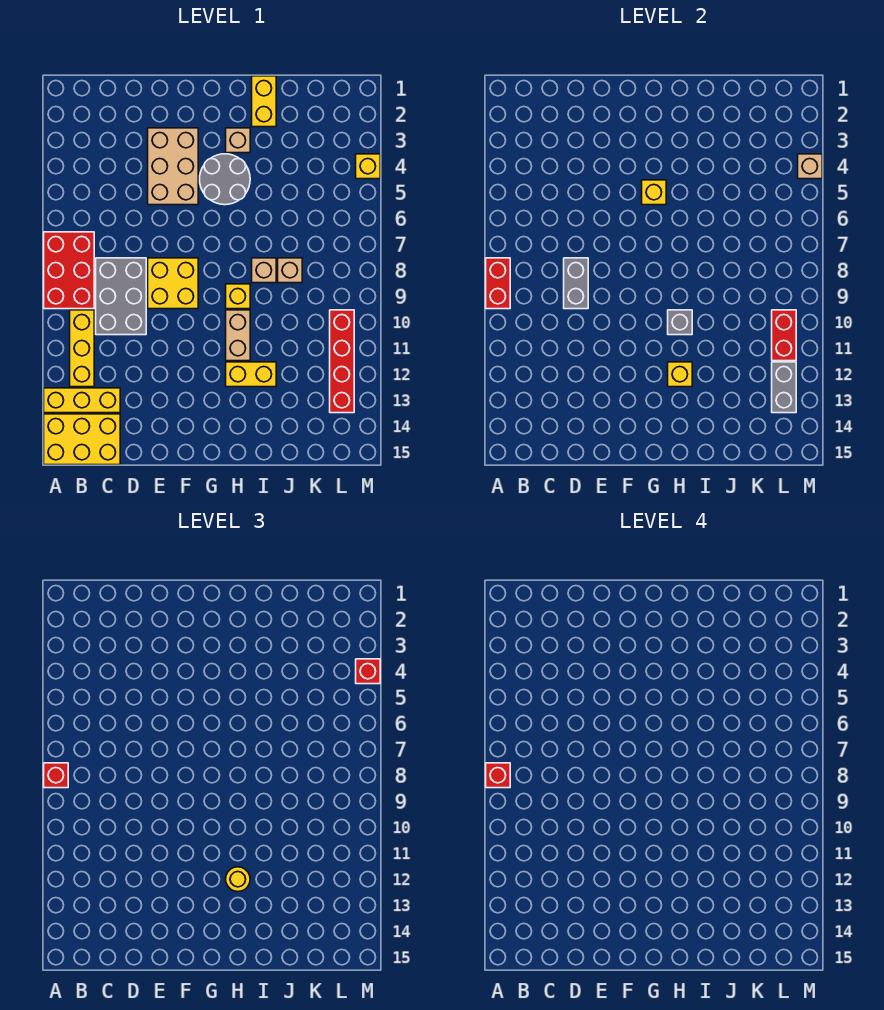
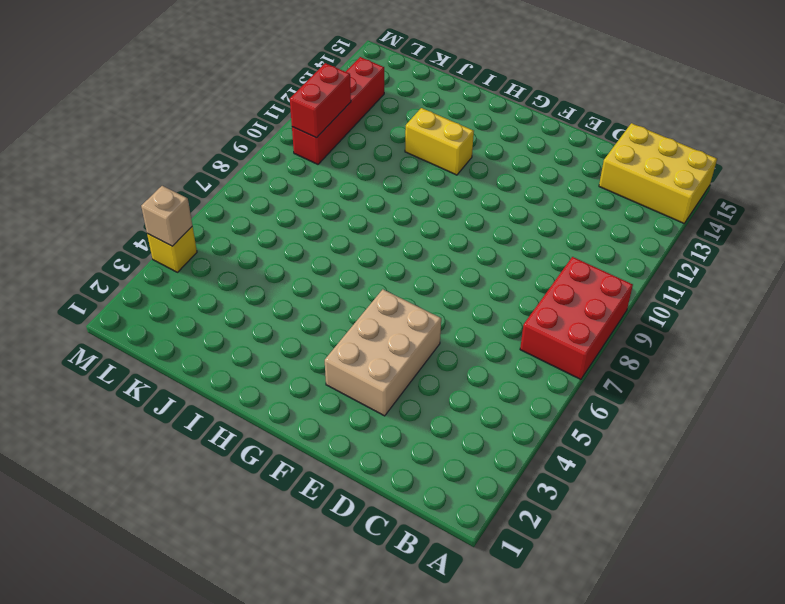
none -> yellow 1x3 brick [44,388,120,413]
none -> yellow 1x3 brick [70,310,94,387]
none -> grey 2x3 brick [96,258,146,335]

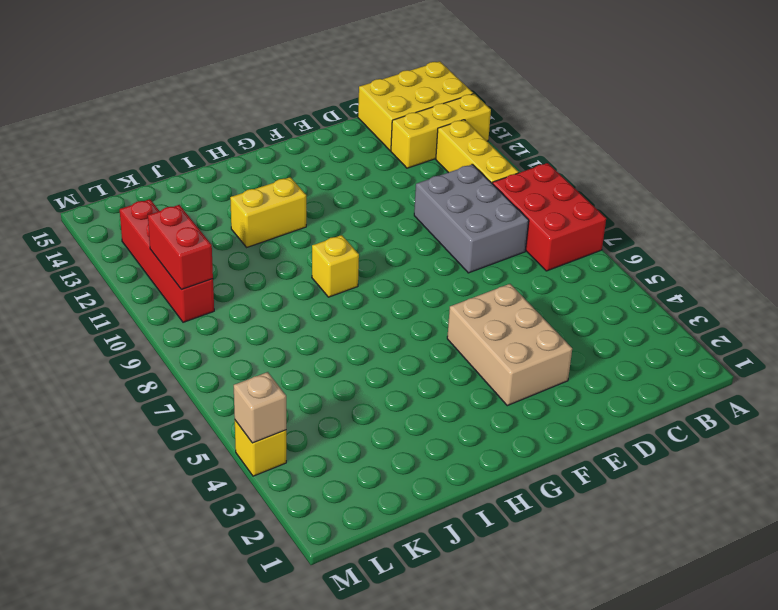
none -> yellow 2x2 brick [148,258,198,309]
none -> grey 2x2 round brick [200,154,250,205]
none -> tan 1x1 brick [226,128,250,153]

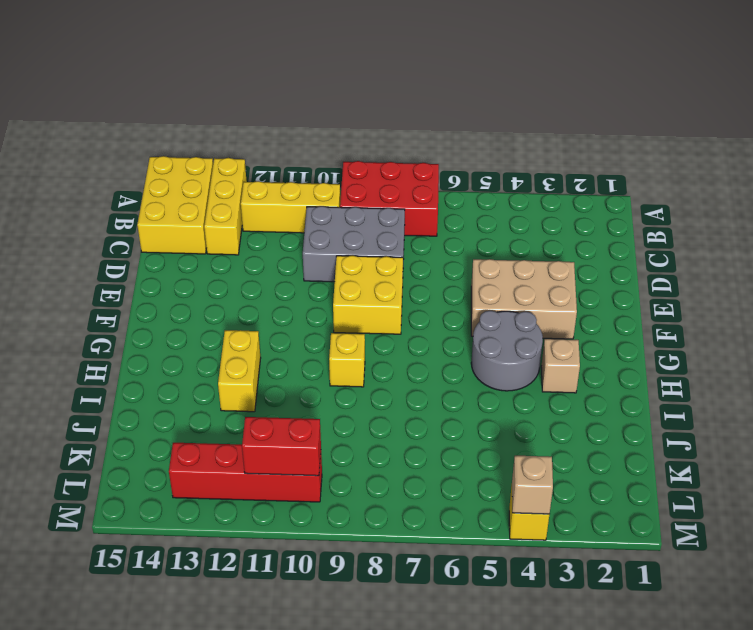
none -> tan 1x2 brick [226,310,250,361]
none -> yellow 1x2 brick [252,76,276,127]
none -> tan 1x1 brick [252,258,276,283]

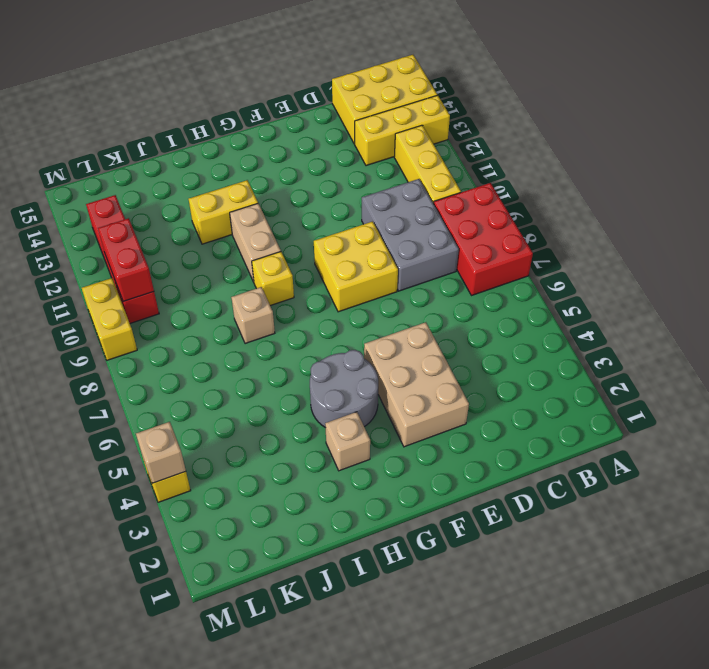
yellow 1x2 brick [82,278,137,360] -> yellow 1x2 brick moved to [252,76,276,127]
none -> tan 1x1 brick [278,258,302,283]
none -> red 1x2 brick [486,258,510,309]
none -> grey 1x2 brick [564,258,588,309]

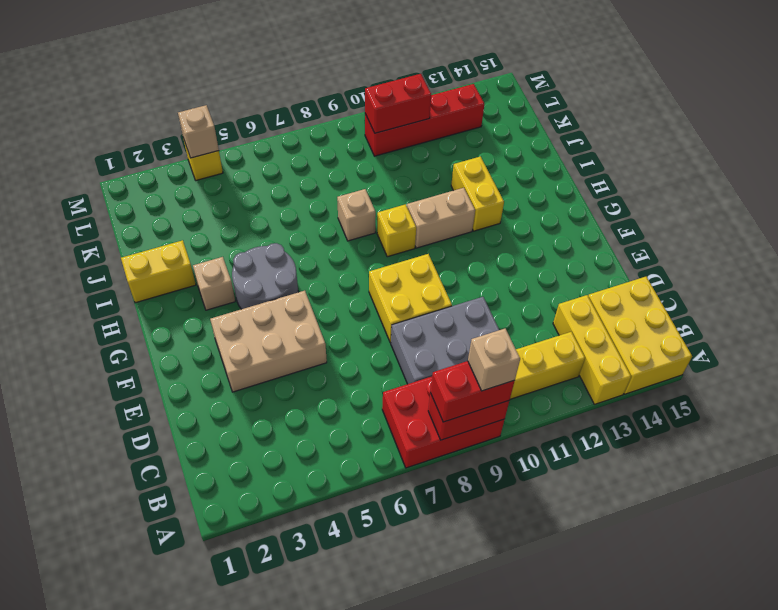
red 1x2 brick [430,361,515,422] -> red 1x1 brick [44,763,68,788]
tan 1x1 brick [468,328,520,391] -> tan 1x1 brick moved to [278,258,302,283]
none -> grey 1x2 brick [564,258,588,309]
none -> yellow 1x1 brick [642,180,666,205]
none -> grey 1x1 brick [668,310,692,335]

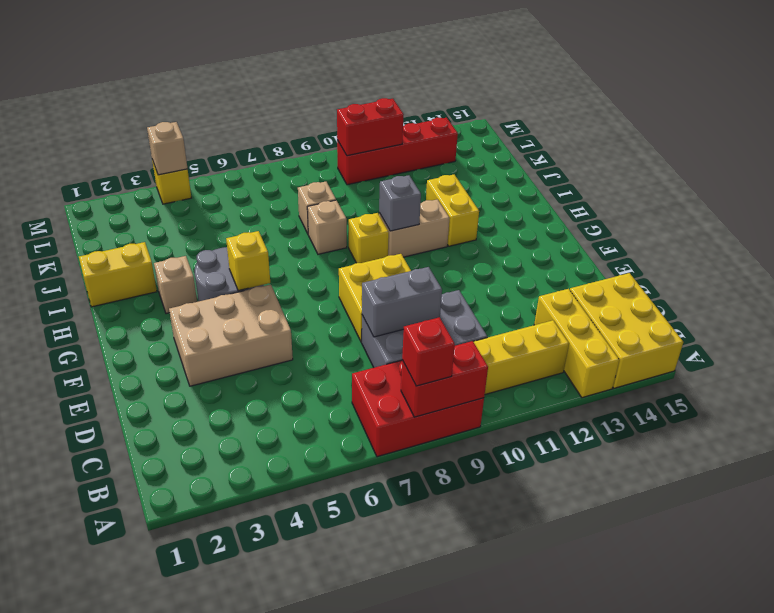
none -> yellow 1x1 brick [668,362,692,387]
none -> grey 1x2 brick [772,362,796,413]
none -> yellow 1x1 round brick [226,867,250,892]

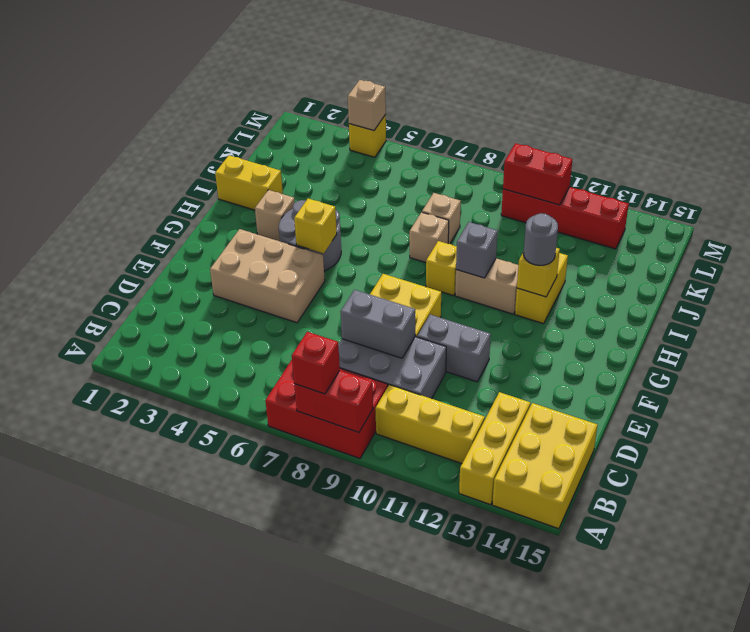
grey 1x2 brick [417,314,491,382] -> grey 1x2 brick moved to [772,362,796,413]
grey 1x1 round brick [524,213,558,265] -> yellow 1x1 round brick [226,867,250,892]
none -> red 1x1 brick [356,659,380,684]
none -> red 1x1 brick [486,763,510,788]

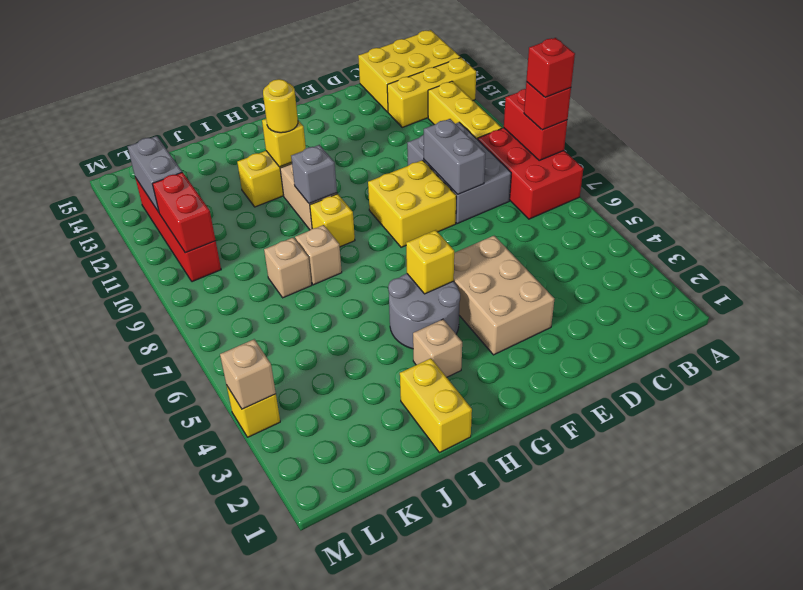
none -> red 1x1 brick [356,659,380,684]

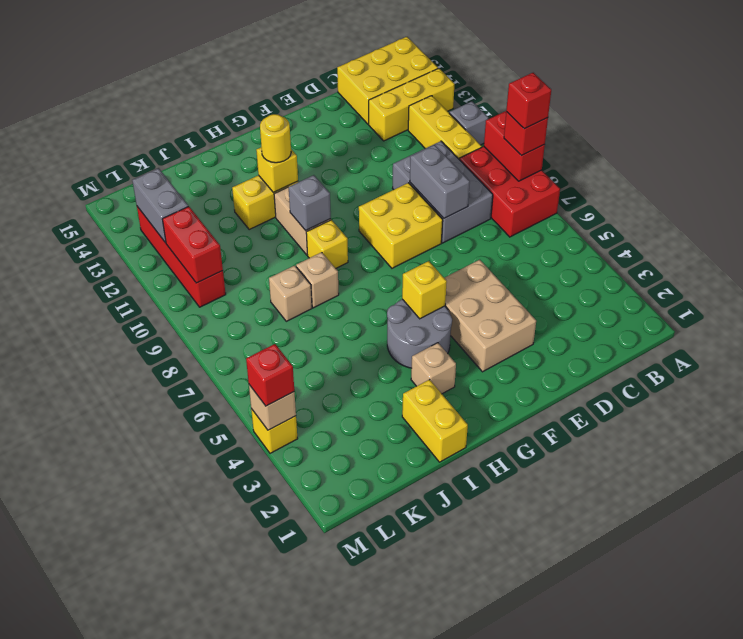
grey 1x1 brick [449,101,488,145] -> none

